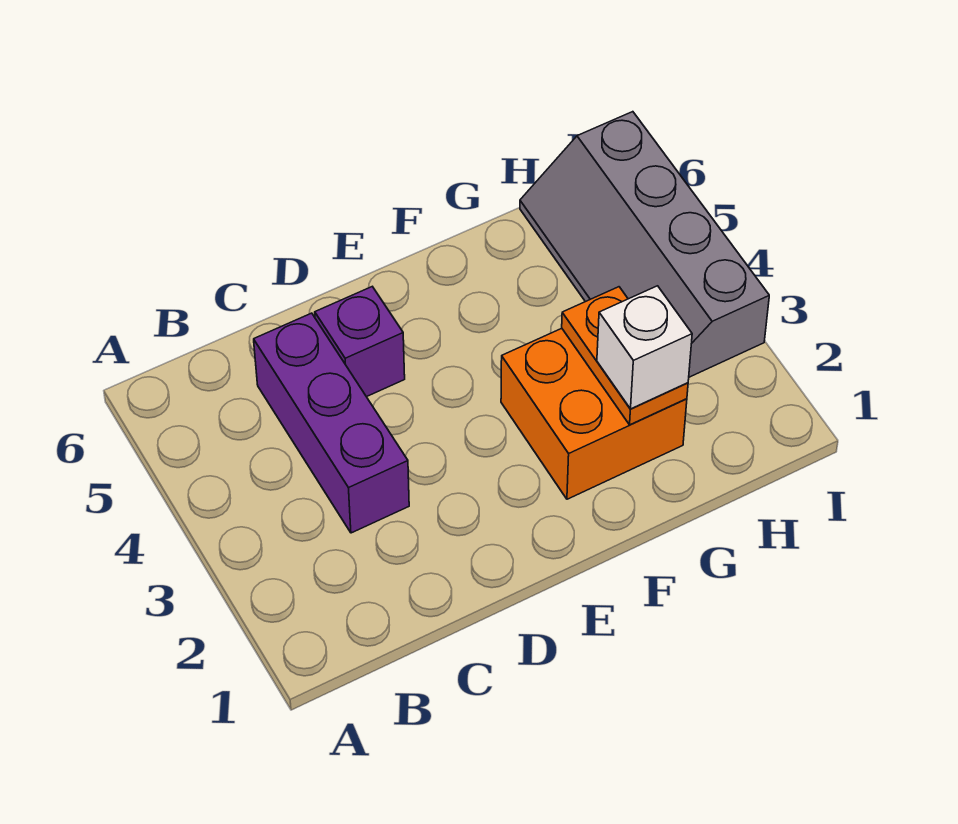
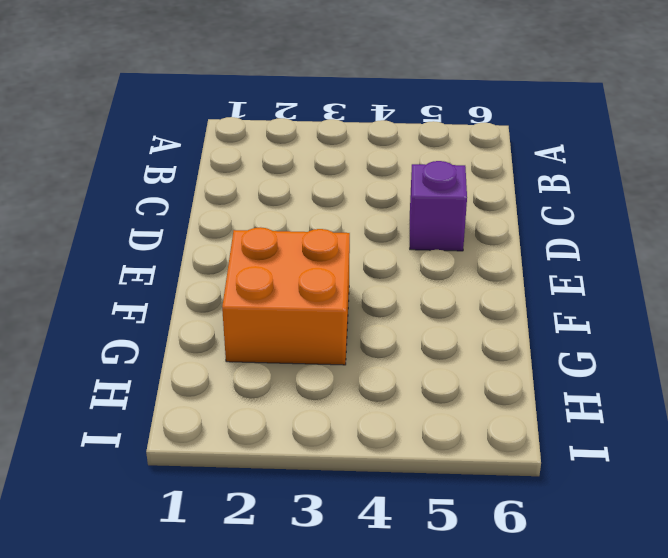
none -> purple 1x3 brick [254,313,409,533]
none -> grey 2x4 slope [520,112,769,377]

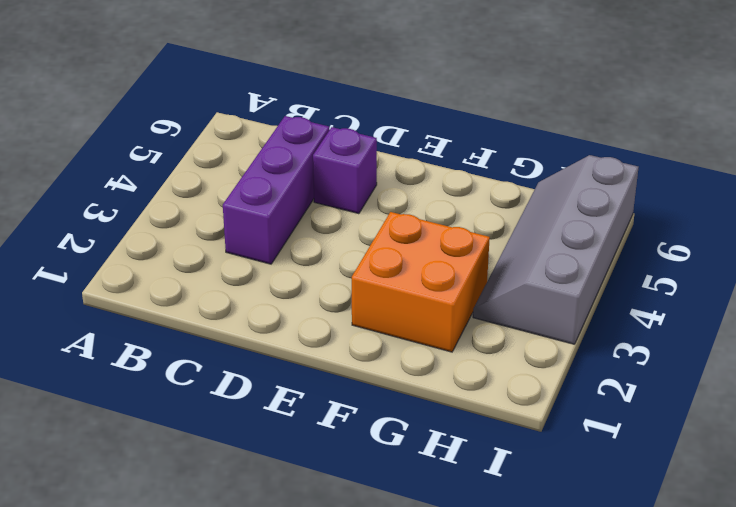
none -> orange 1x2 plate [562,287,688,425]
none -> white 1x1 brick [597,286,692,409]

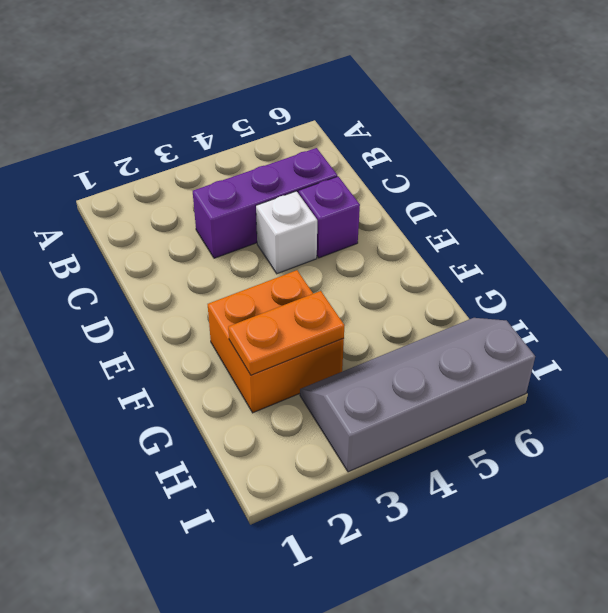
white 1x1 brick [256,191,317,274] -> white 1x1 brick moved to [597,286,692,409]

